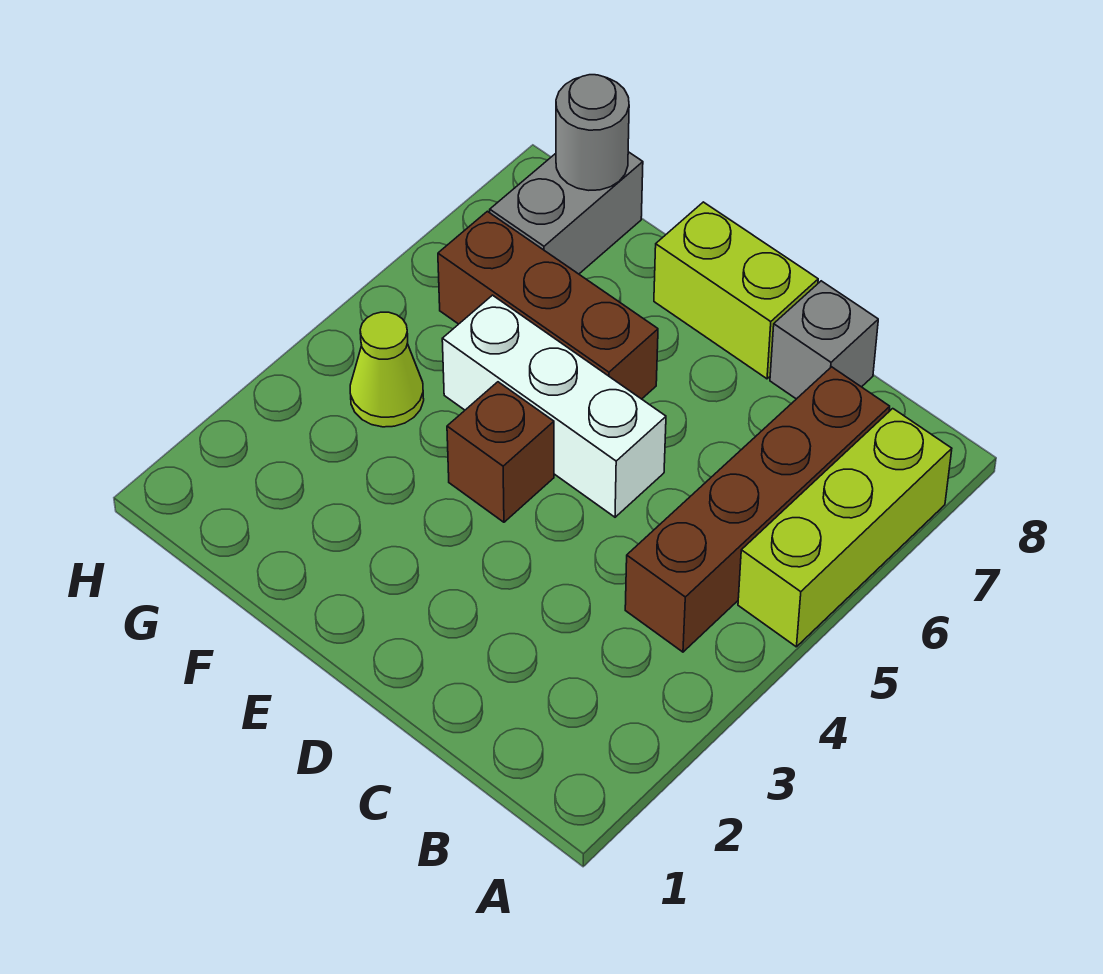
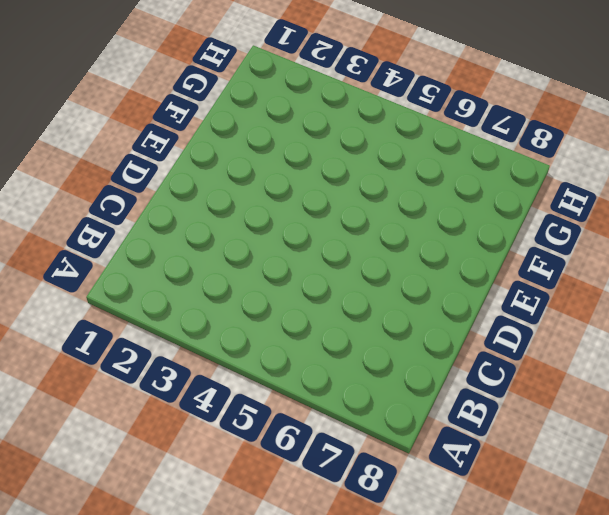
none -> lime 1x3 brick [738,409,952,647]
none -> brown 1x4 brick [625,367,890,652]

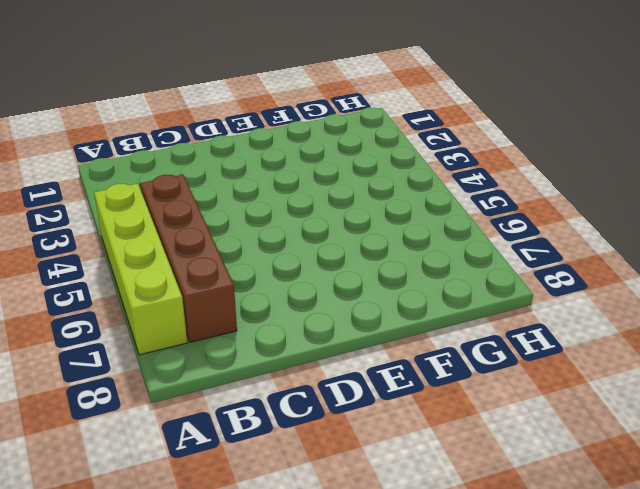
lime 1x4 brick [94,184,187,355] -> lime 1x3 brick [738,409,952,647]
none -> grey 1x1 brick [770,281,878,399]
none -> white 1x3 brick [442,295,666,517]

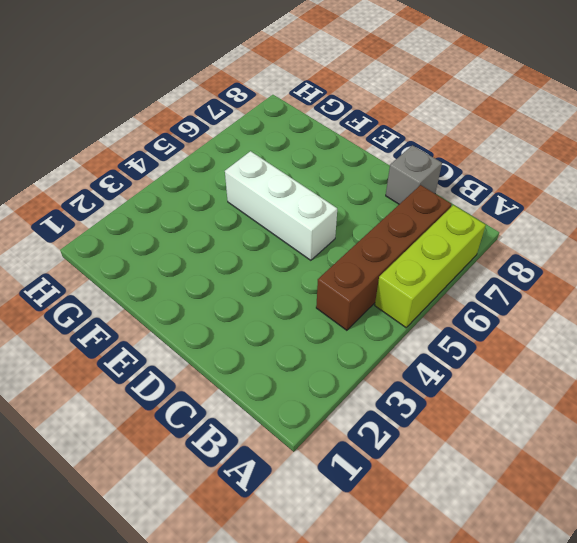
none -> lime 1x2 brick [654,202,818,379]
none -> brown 1x1 brick [447,382,554,522]

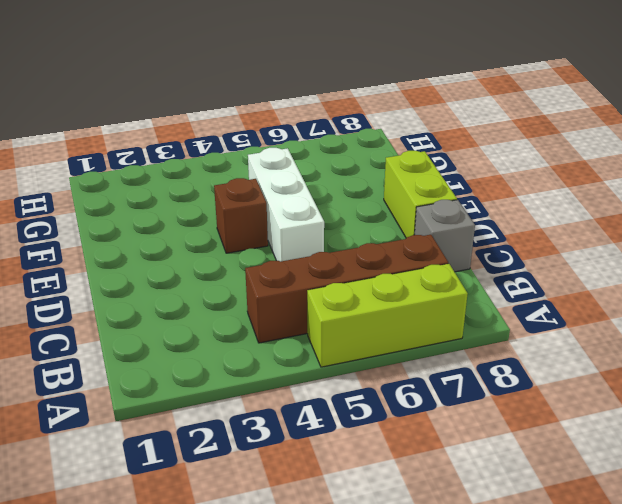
none -> brown 1x3 brick [438,211,658,399]
none -> lime 1x1 cone [350,312,424,427]

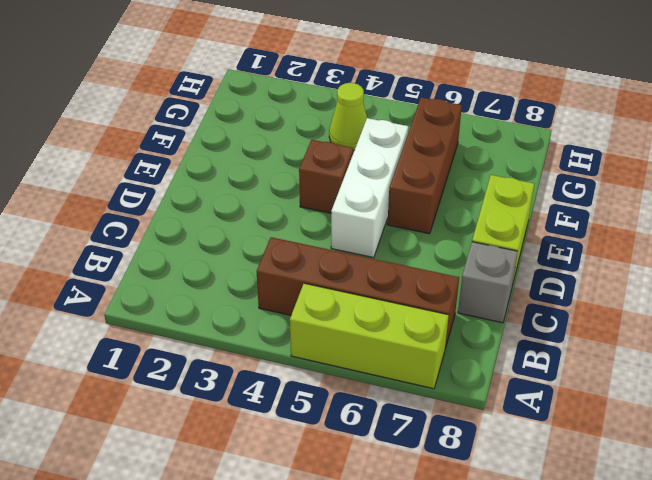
none -> grey 1x2 brick [490,152,643,274]
none -> grey 1x1 round brick [556,75,629,190]

